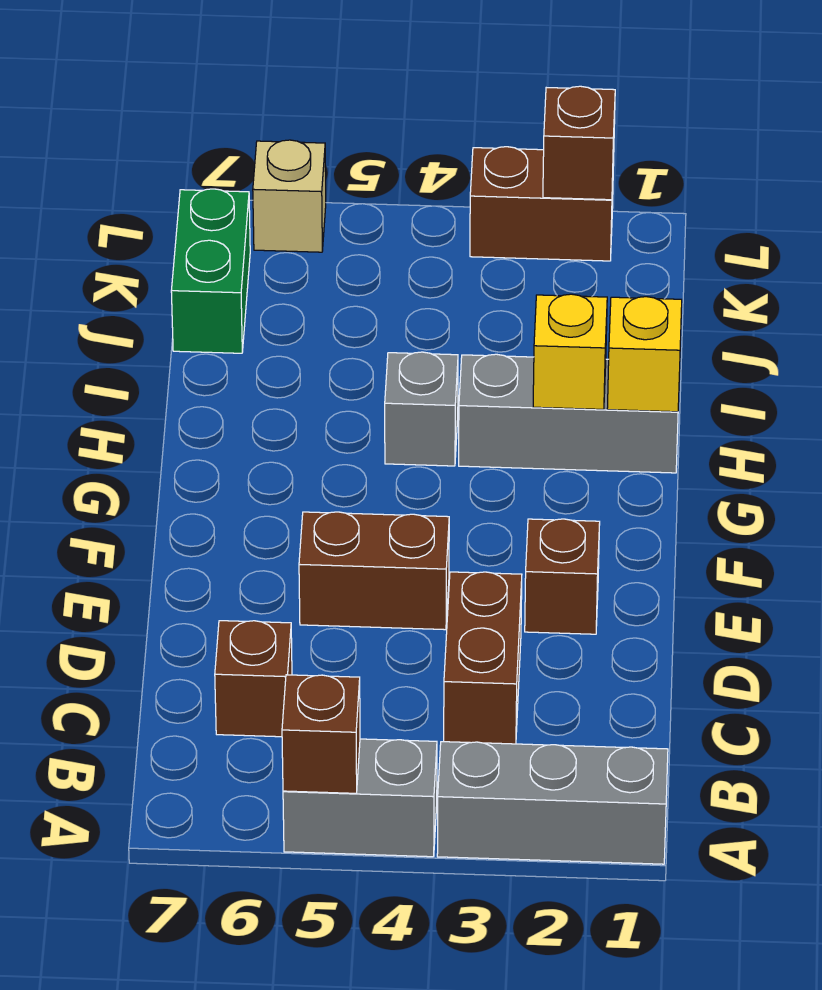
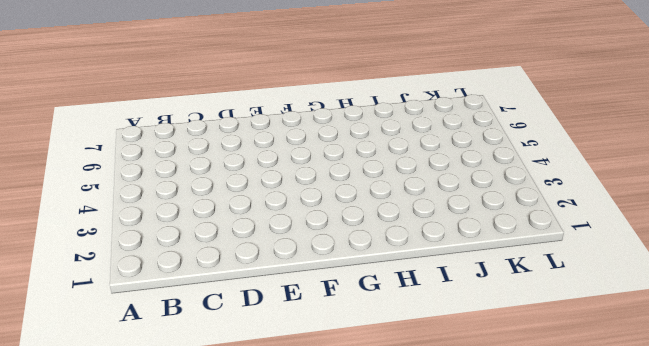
none -> grey 1x3 brick [437,742,668,864]
none -> grey 1x2 brick [283,739,437,857]
none -> brown 1x2 brick [444,572,522,744]

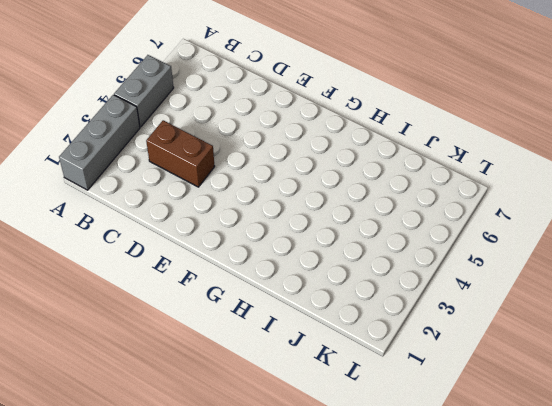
none -> brown 1x1 brick [215,621,292,737]
none -> brown 1x1 brick [525,519,600,634]
none -> brown 1x2 brick [299,512,449,630]

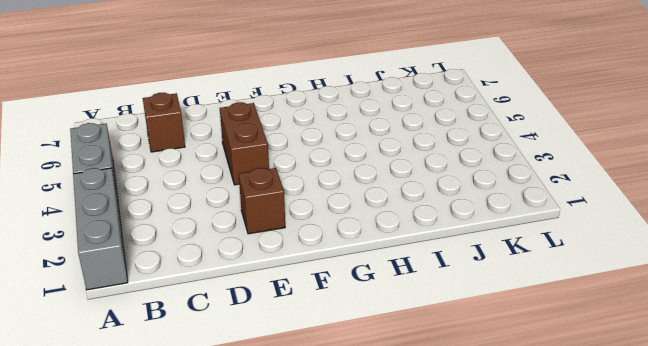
none -> brown 1x2 brick [444,572,522,744]
none -> grey 1x3 brick [459,354,678,473]
none -> grey 1x1 brick [385,352,458,466]

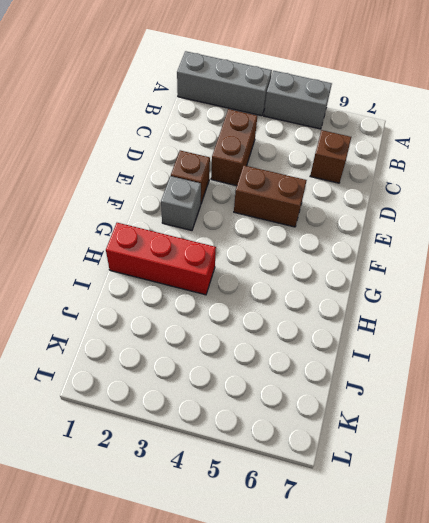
grey 1x1 brick [161,176,201,230] -> grey 1x1 brick moved to [385,352,458,466]
red 1x3 brick [106,223,216,295] -> grey 1x3 brick [459,354,678,473]
none -> green 1x2 brick [171,189,250,353]
none -> brown 1x2 brick [470,147,614,261]
none -> tan 1x1 brick [253,140,326,252]

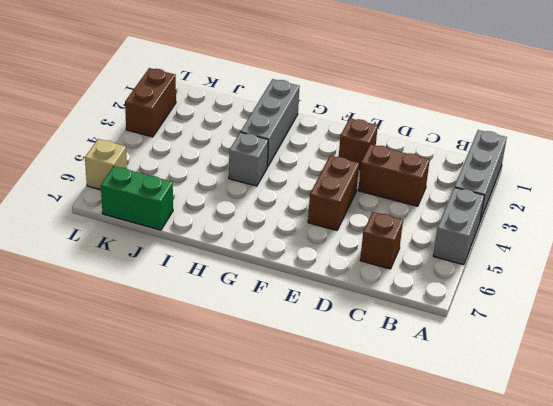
none -> brown 1x1 brick [282,675,360,793]
none -> yellow 1x1 brick [607,297,682,412]
none -> yellow 1x1 brick [533,294,607,409]

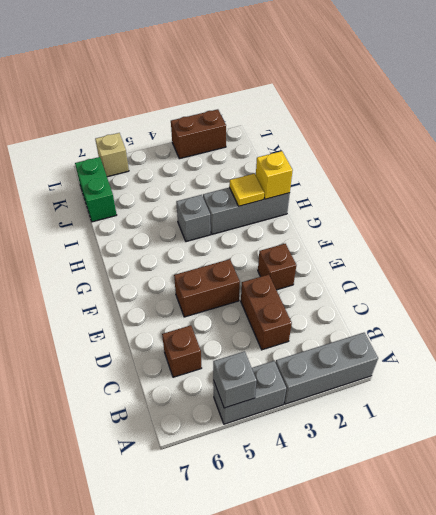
grey 1x1 brick [213,351,257,408] -> brown 1x1 brick [282,675,360,793]
yellow 1x1 tile [229,174,264,206] -> yellow 1x1 brick [533,294,607,409]
none -> brown 1x1 brick [543,86,615,200]

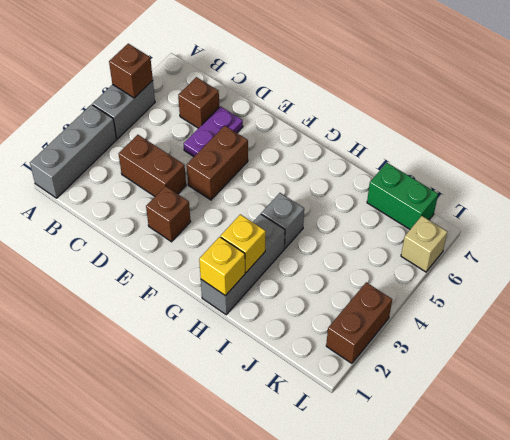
purple 1x2 plate [184,106,243,156] -> none
none -> brown 1x1 brick [543,86,615,200]

